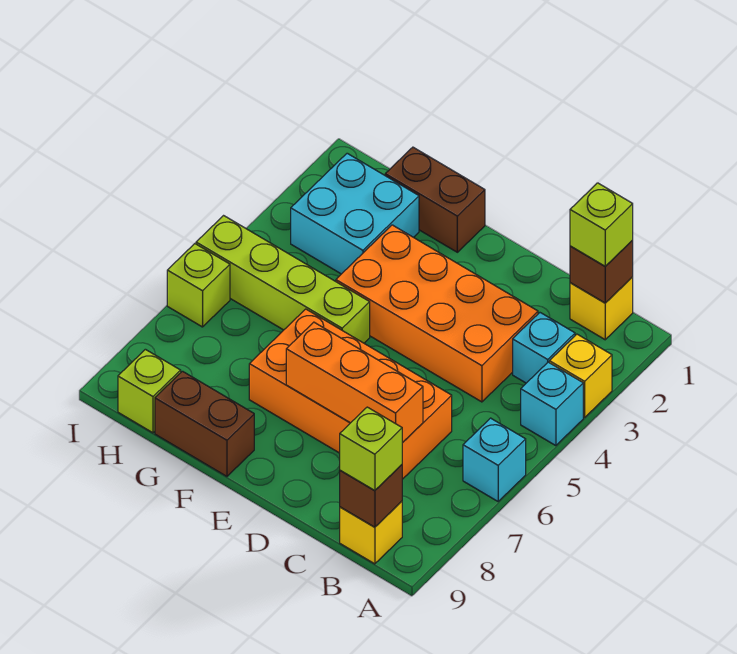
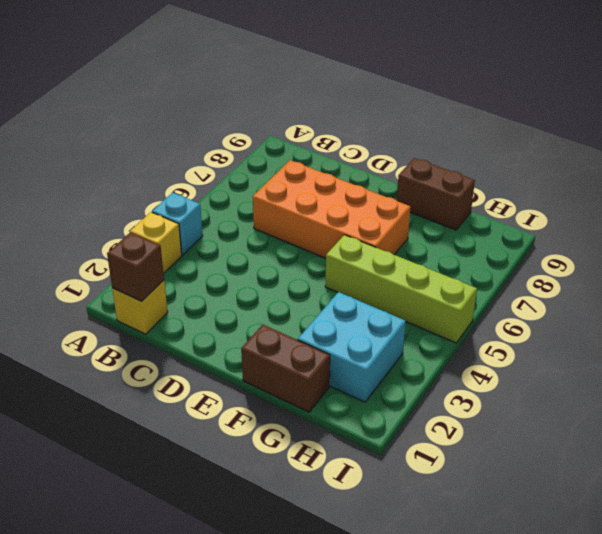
none -> cyan 1x1 brick [463,418,526,501]
none -> cyan 1x1 brick [513,313,575,383]
none -> yellow 1x1 brick [340,501,402,564]

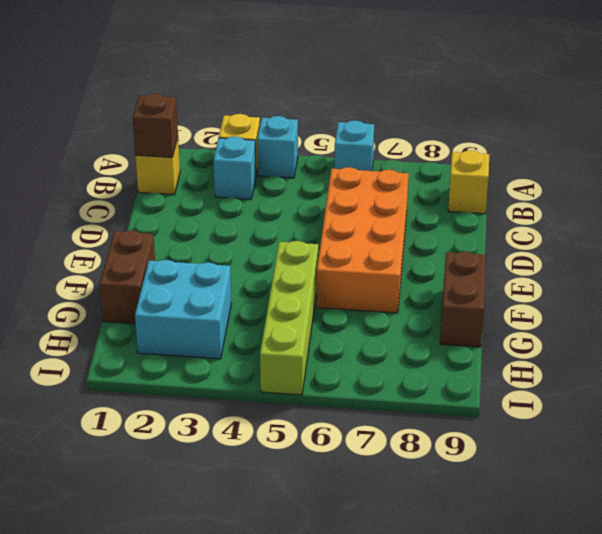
none -> orange 2x4 brick [336,225,538,402]
none -> lime 1x1 brick [118,349,181,433]
none -> lime 1x1 brick [167,244,230,327]

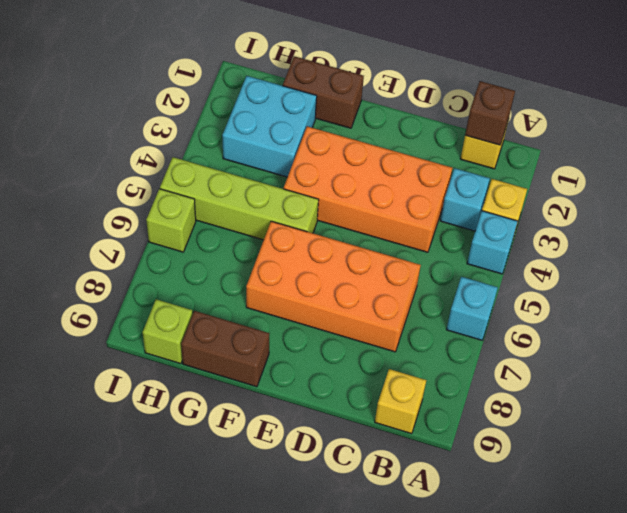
none -> brown 1x1 brick [340,465,402,527]
none -> orange 1x3 brick [286,322,423,443]
none -> lime 1x1 brick [570,183,633,266]

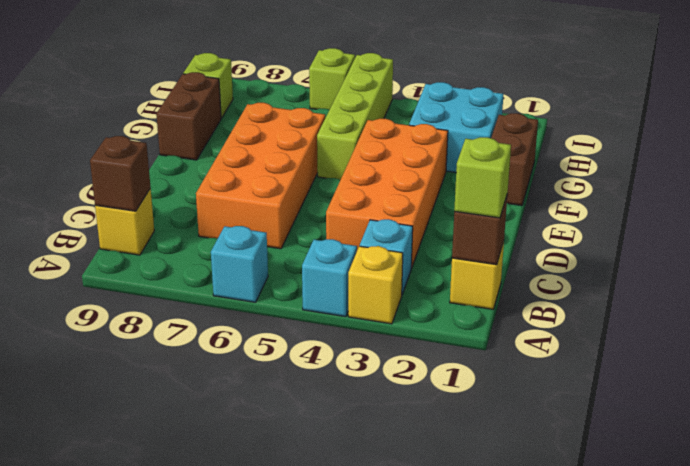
none -> orange 1x3 brick [286,322,423,443]
none -> lime 1x1 brick [340,407,402,490]

